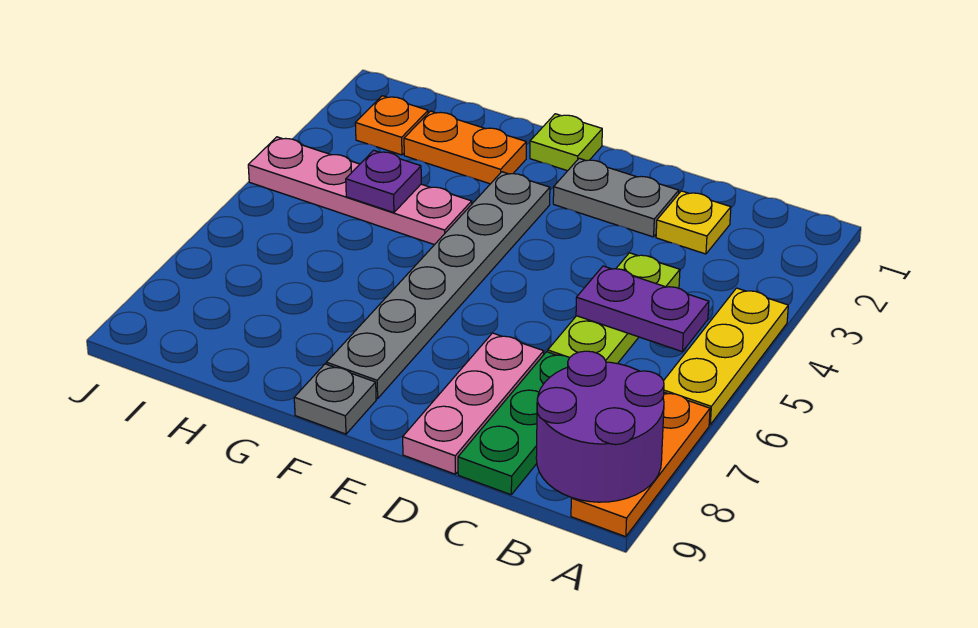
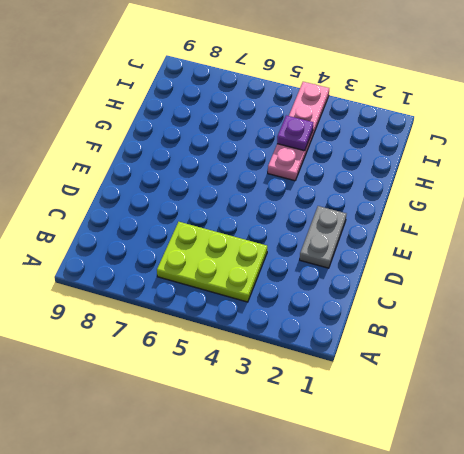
lime 2x3 plate [157,222,267,302] -> lime 1x3 plate [548,253,680,364]
none -> yellow 1x3 plate [664,288,788,425]
none -> orange 1x3 plate [571,392,710,537]
none -> yellow 1x1 plate [656,191,731,254]

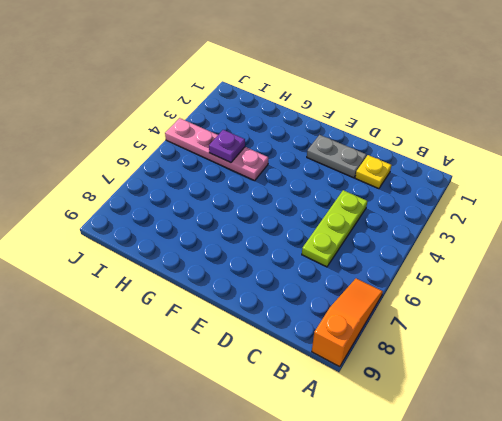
orange 1x3 slope [312,279,383,367] -> orange 1x3 plate [571,392,710,537]
none -> yellow 1x3 plate [664,288,788,425]
none -> green 1x3 plate [458,352,570,495]
none -> pink 1x3 plate [403,333,544,474]

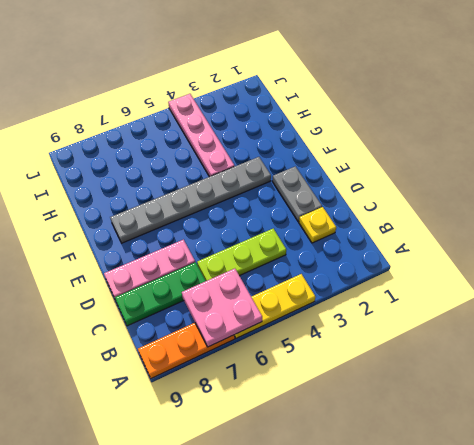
pink 2x2 plate [182,269,262,347] -> none
none -> lime 1x1 plate [530,114,602,171]
none -> grey 1x1 plate [294,364,376,434]
none -> orange 1x2 plate [404,111,526,184]

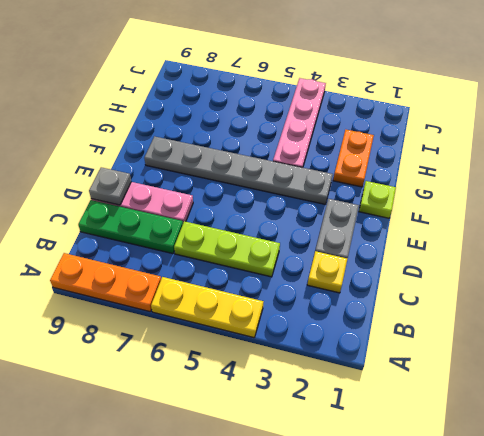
grey 1x1 plate [89,167,131,205] -> grey 1x1 plate moved to [294,364,376,434]
none -> orange 1x1 plate [355,96,428,155]
none -> purple 2x2 round brick [536,351,664,502]
none -> purple 1x2 plate [576,266,709,352]

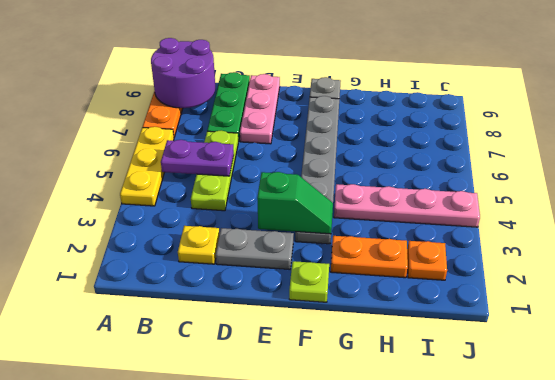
green 1x2 slope [257,172,333,234] -> none
none -> purple 1x1 plate [346,150,421,213]

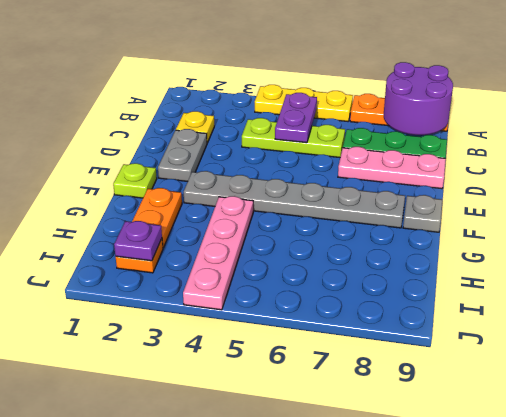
purple 1x1 plate [114,221,162,261] -> purple 1x1 plate moved to [346,150,421,213]

